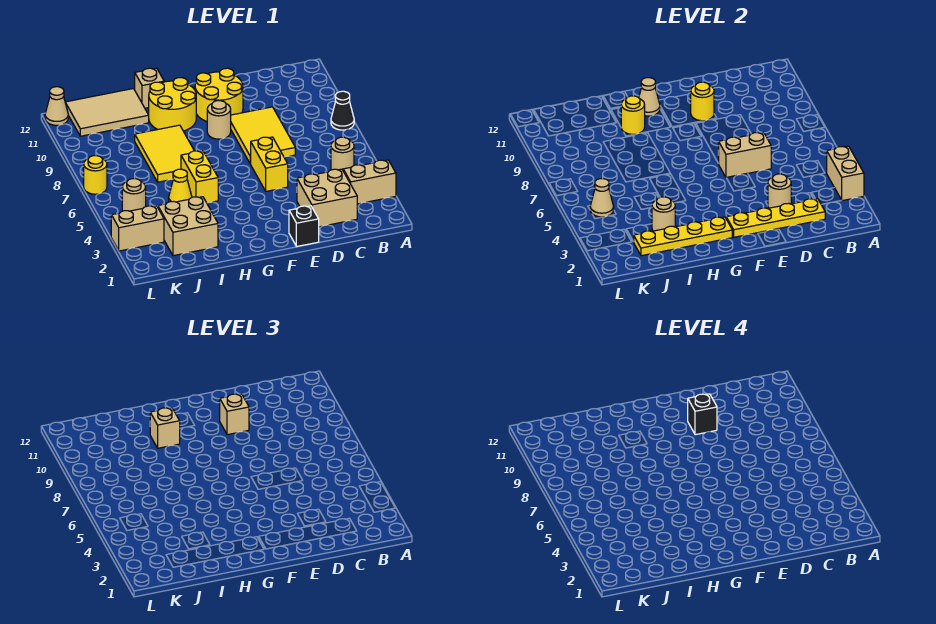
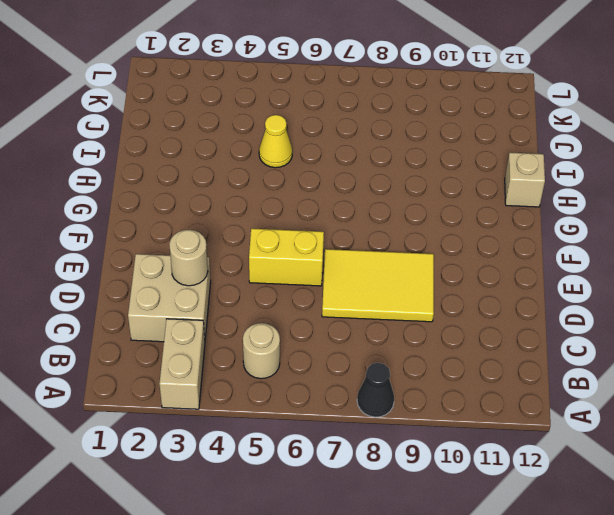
none -> black 1x1 brick [289,206,319,246]
none -> yellow 2x2 round brick [195,68,243,121]
none -> tan 1x1 round brick [207,101,231,139]
none -> yellow 2x2 round brick [149,78,196,131]

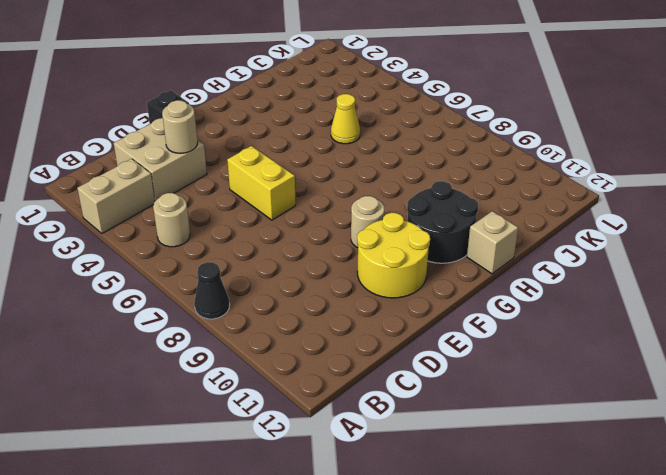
black 2x2 round brick [407,181,478,263] -> yellow 2x2 round brick [149,78,196,131]
none -> yellow 2x3 tile [231,107,295,164]
none -> yellow 1x2 brick [181,151,218,203]
none -> yellow 2x3 tile [135,125,194,182]
none -> tan 2x2 brick [158,197,218,256]

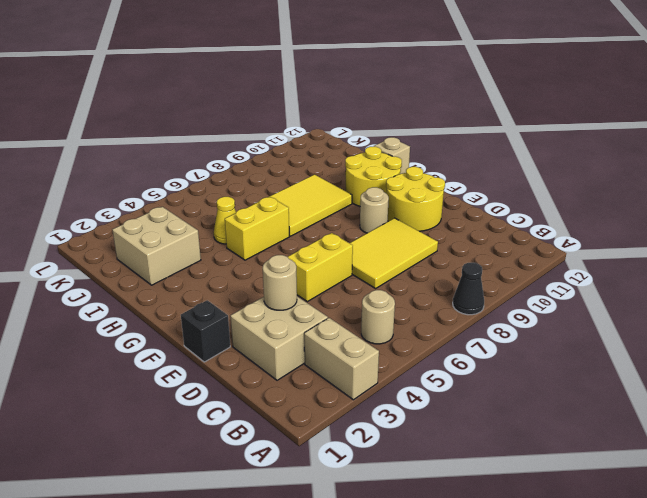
none -> tan 2x3 tile [65,89,149,136]
none -> tan 1x2 brick [111,206,164,251]
none -> tan 1x1 round brick [122,179,146,211]
none -> yellow 1x1 round brick [84,156,107,194]

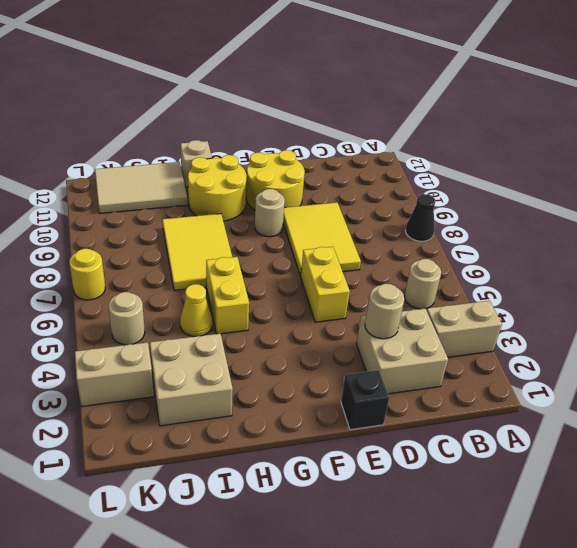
none -> tan 1x1 cone [45,87,68,125]
none -> tan 1x2 brick [827,146,864,201]
none -> yellow 1x4 plate [726,199,825,237]
none -> tan 1x2 brick [718,132,771,177]

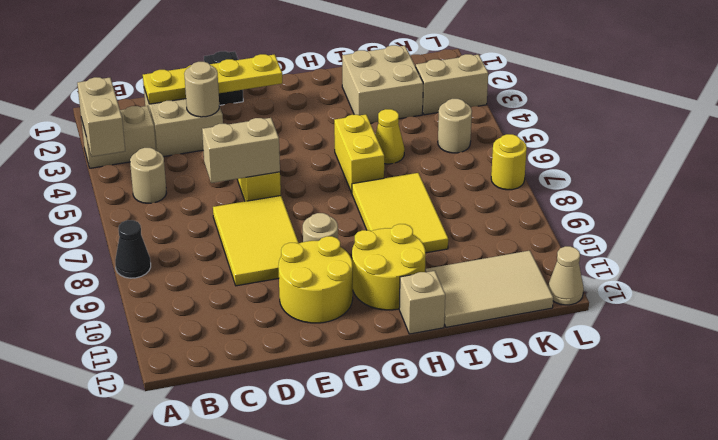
none -> yellow 1x1 round brick [691,82,714,121]
none -> yellow 1x4 plate [633,217,732,256]
none -> tan 1x1 cone [639,78,660,116]
none -> yellow 1x1 round brick [621,96,645,134]

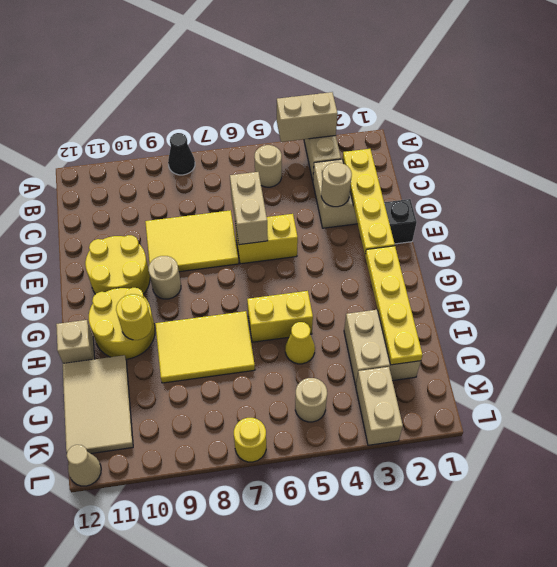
none -> yellow 1x1 round brick [691,82,714,121]
none -> tan 1x1 cone [639,78,660,116]
none -> tan 1x1 round brick [652,197,675,231]
none -> tan 1x1 cone [590,179,614,217]

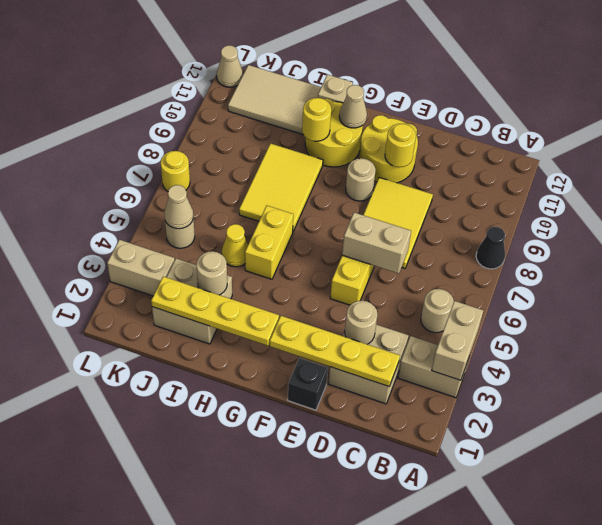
none -> tan 1x1 brick [220,394,249,435]
none -> tan 1x1 brick [150,408,180,448]
none -> black 1x1 brick [688,394,717,435]

